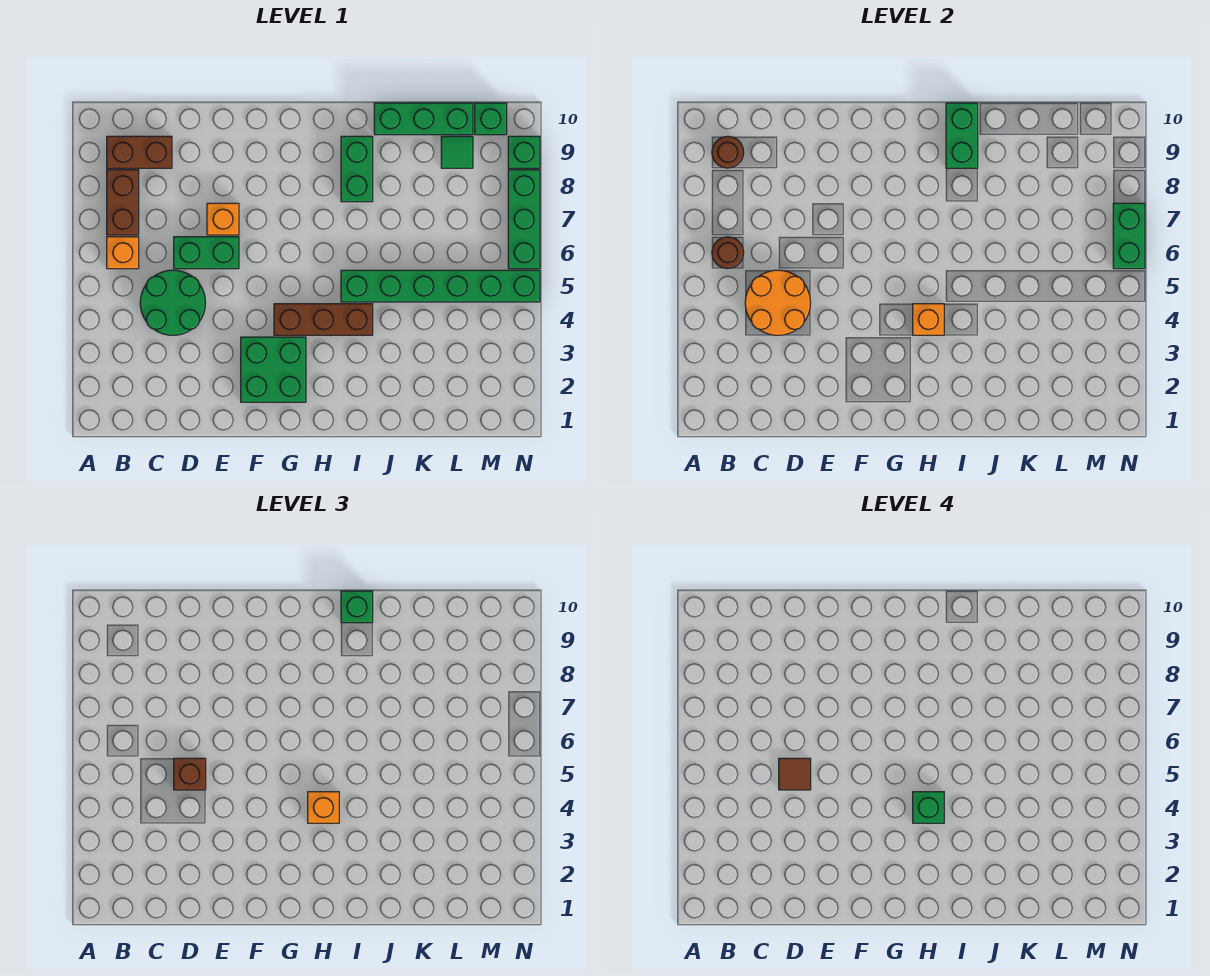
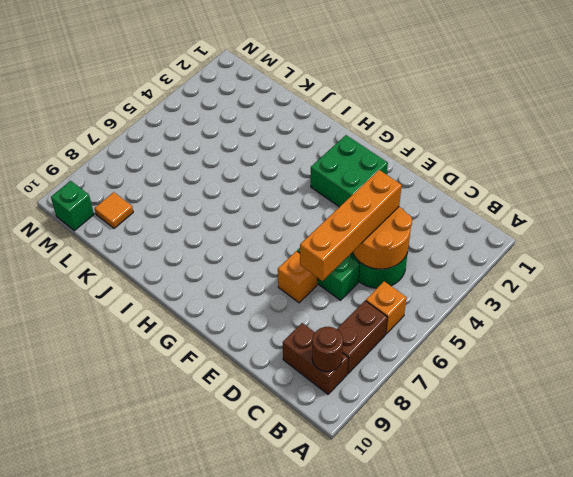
orange 1x4 brick [300,170,402,281] -> brown 1x1 brick [174,758,206,790]
orange 1x1 tile [95,192,133,229] -> green 1x1 tile [441,136,473,168]
none -> brown 1x3 brick [274,304,373,335]
none -> green 1x6 brick [341,270,540,302]
none -> green 1x2 brick [341,136,373,202]

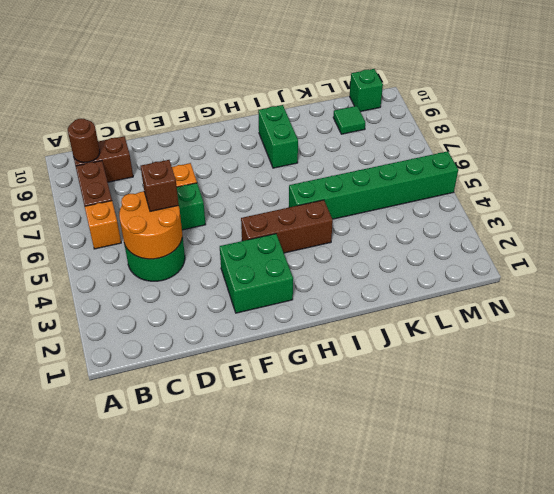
none -> green 1x3 brick [374,103,473,135]
none -> green 1x3 brick [508,170,540,269]
none -> green 1x1 brick [508,136,540,168]

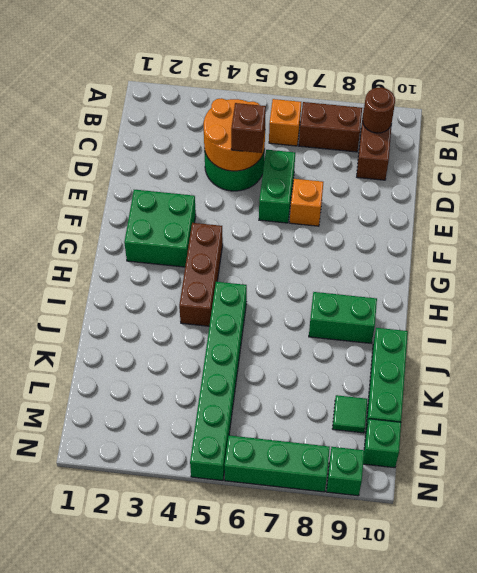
none -> brown 1x1 round brick [712,237,744,269]
none -> orange 1x1 brick [913,304,944,335]
none -> green 1x2 brick [946,103,978,168]

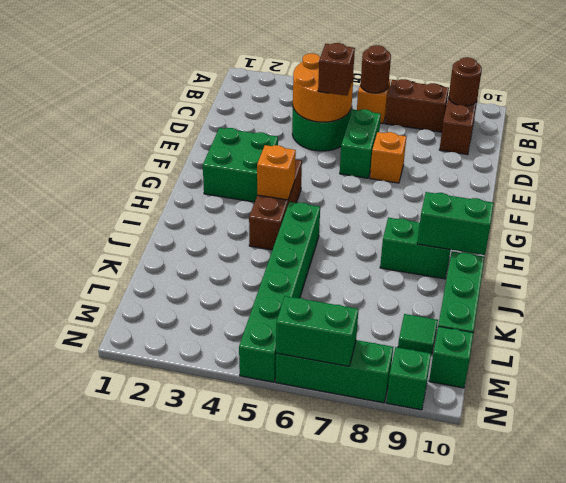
none -> orange 1x1 brick [308,792,339,823]
none -> green 1x1 brick [341,591,373,623]
none -> brown 1x1 tile [779,758,811,790]

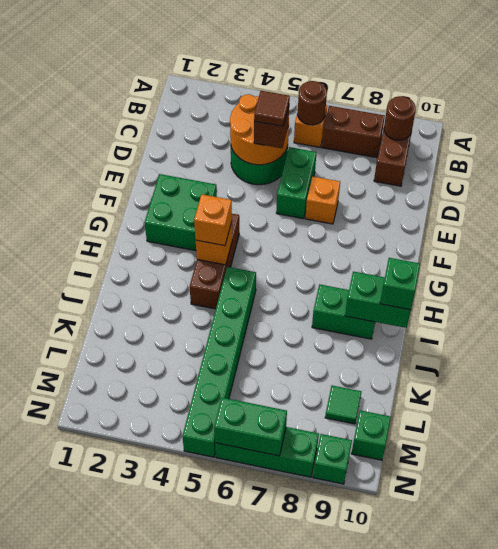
none -> green 1x3 brick [374,103,473,135]
none -> green 1x1 brick [913,792,944,823]

